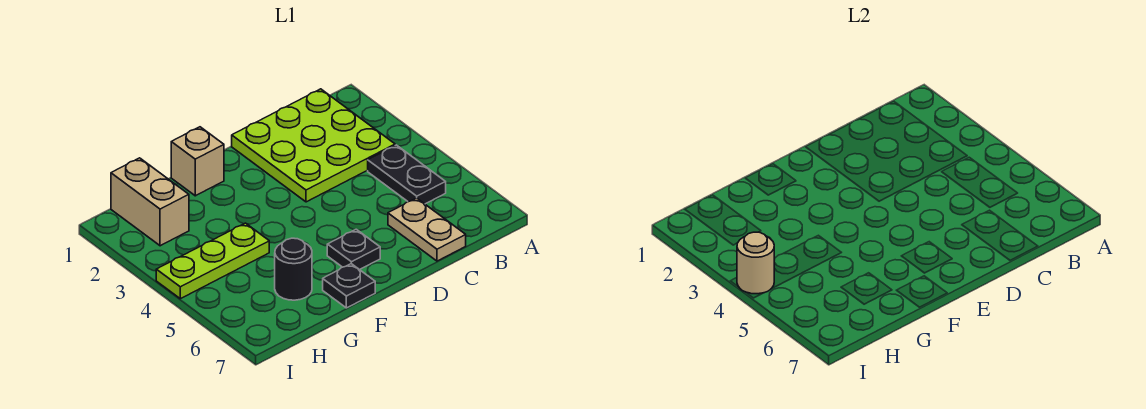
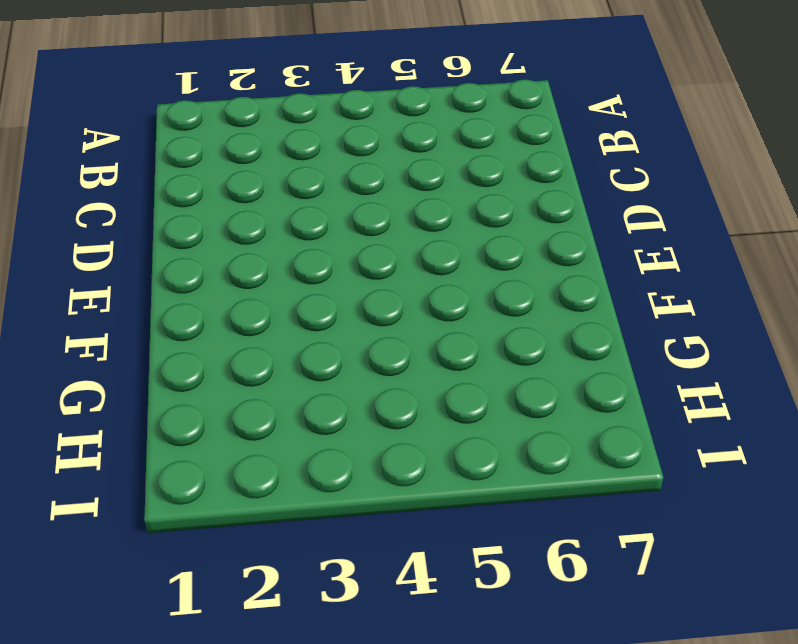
none -> lime 3x3 plate [232,89,395,202]
none -> black 1x2 plate [368,145,446,204]

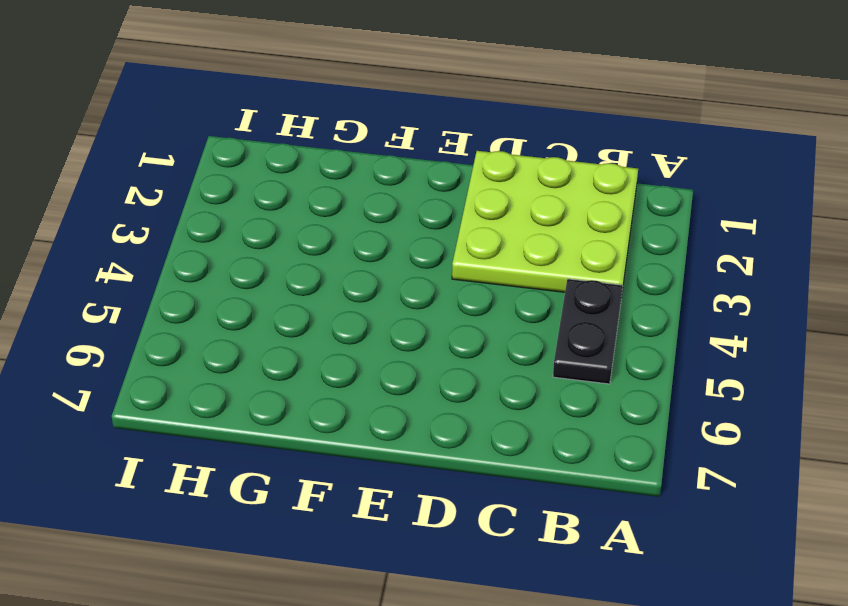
none -> tan 1x2 plate [388,198,466,261]
none -> black 1x1 plate [327,229,380,270]

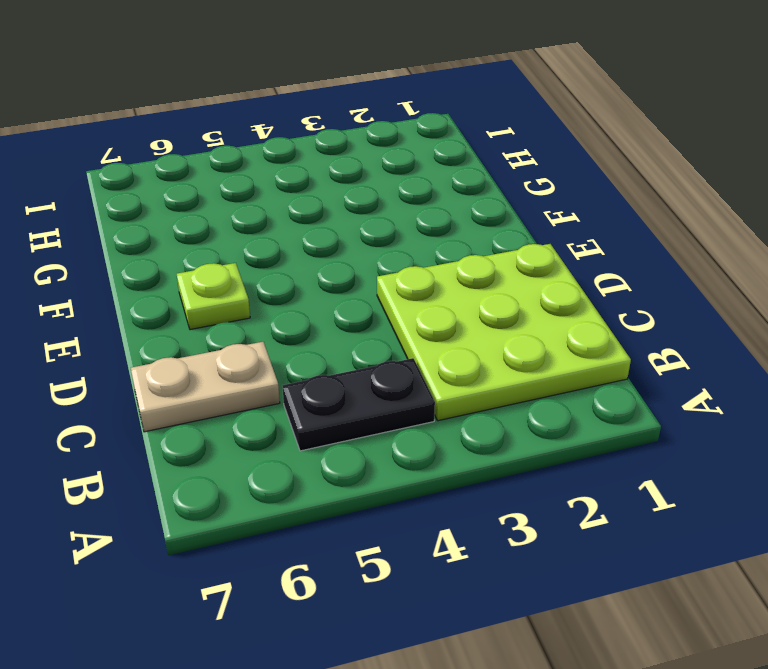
lime 1x1 plate [177,263,250,330] -> black 1x1 plate [327,229,380,270]
none -> tan 1x1 brick [171,127,224,196]
none -> black 1x1 plate [323,264,375,308]

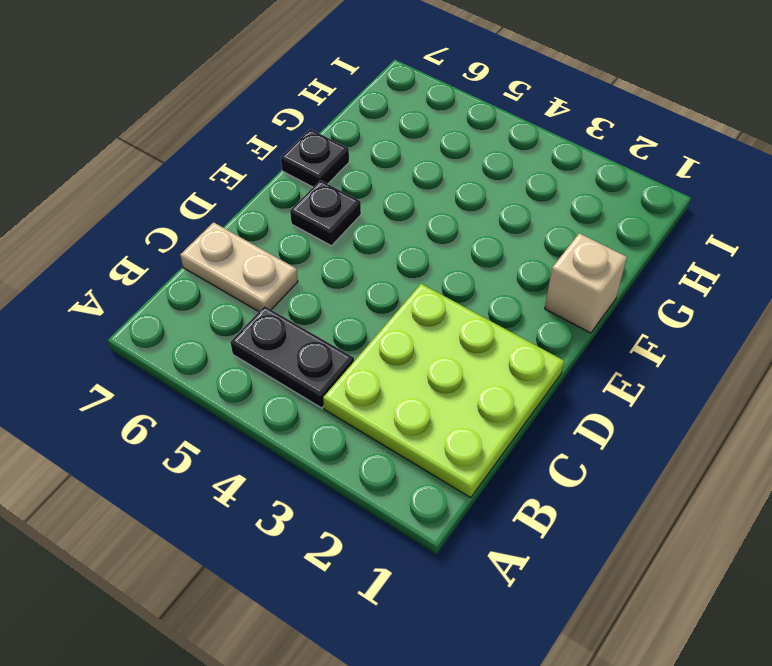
none -> lime 1x3 plate [156,223,269,299]
none -> black 1x1 round brick [275,238,312,300]

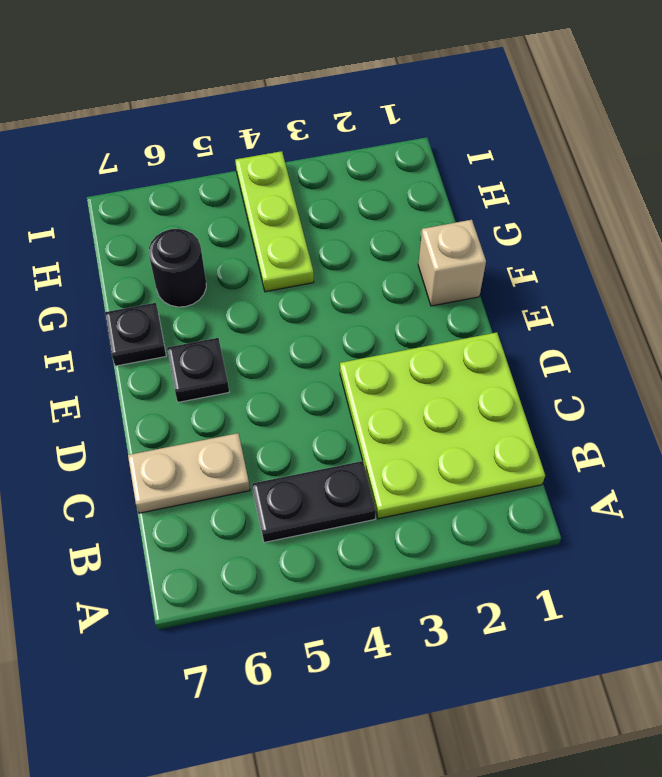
none -> tan 1x2 brick [111,158,189,246]
none -> tan 1x1 round brick [737,232,774,294]

